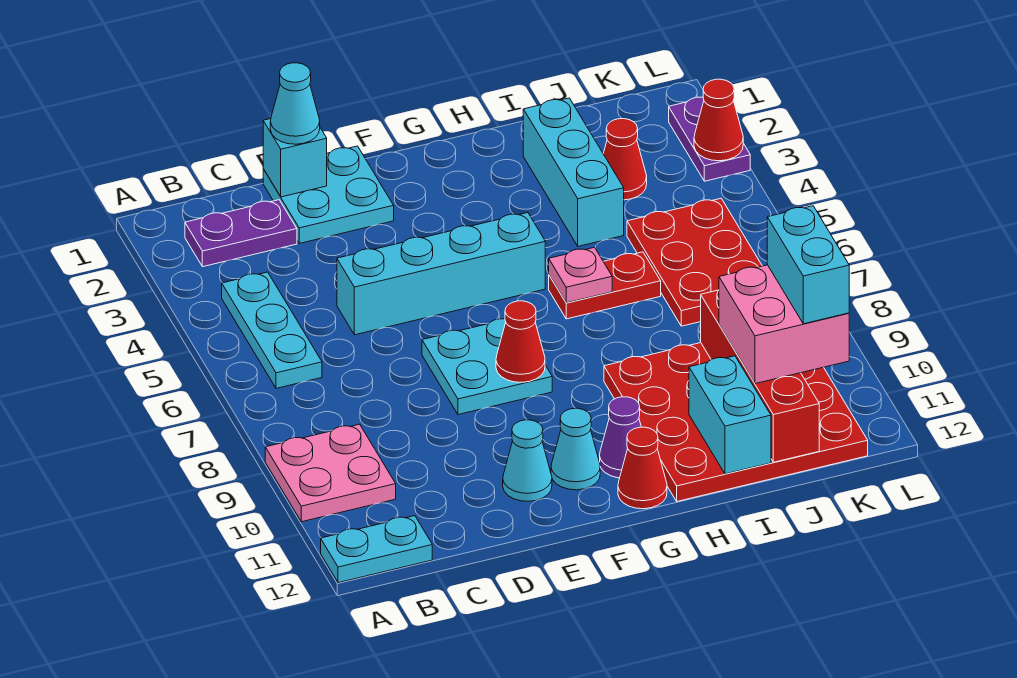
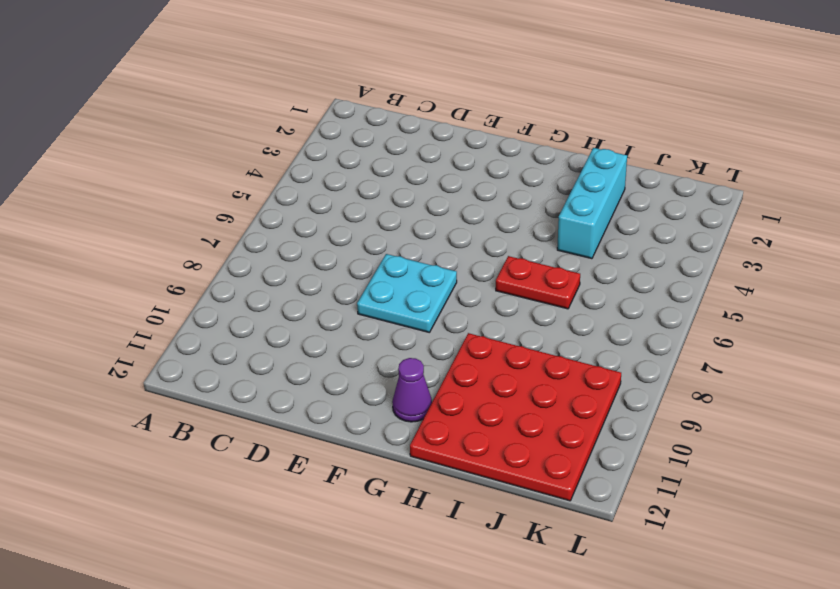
none -> pink 2x2 plate [265,424,396,522]
none -> cyan 1x2 plate [321,516,432,583]
none -> purple 1x2 plate [185,200,297,267]

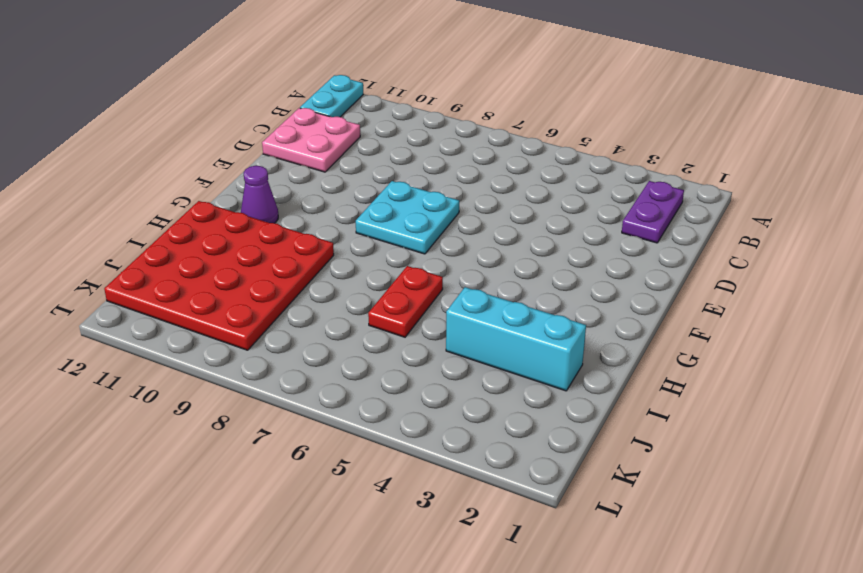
pink 2x2 plate [262,108,360,172] -> pink 2x2 plate moved to [265,424,396,522]
none -> cyan 1x3 plate [222,272,322,388]
none -> cyan 2x2 plate [263,146,394,243]
none -> cyan 1x4 brick [337,213,545,335]

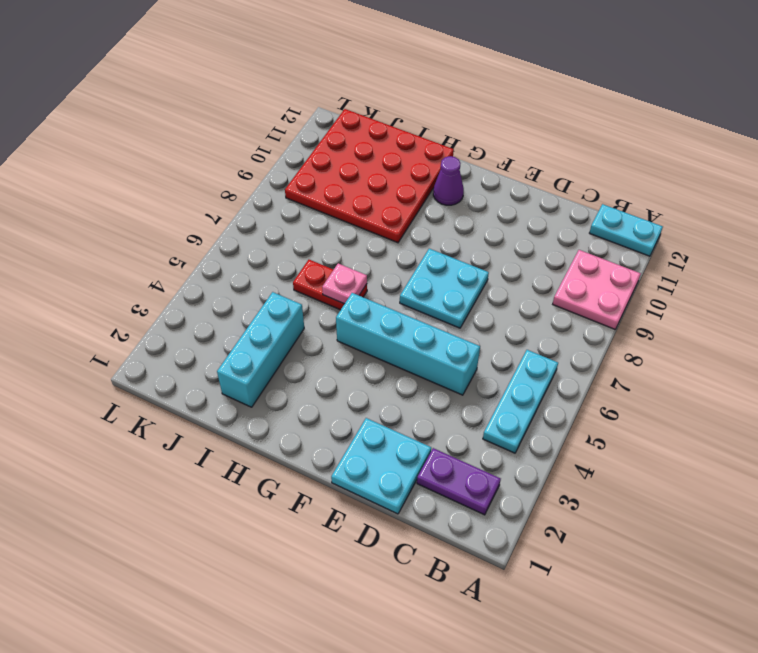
none -> cyan 1x1 cone [503,420,552,501]
none -> cyan 1x1 cone [551,408,600,490]
none -> red 1x1 cone [618,427,667,509]

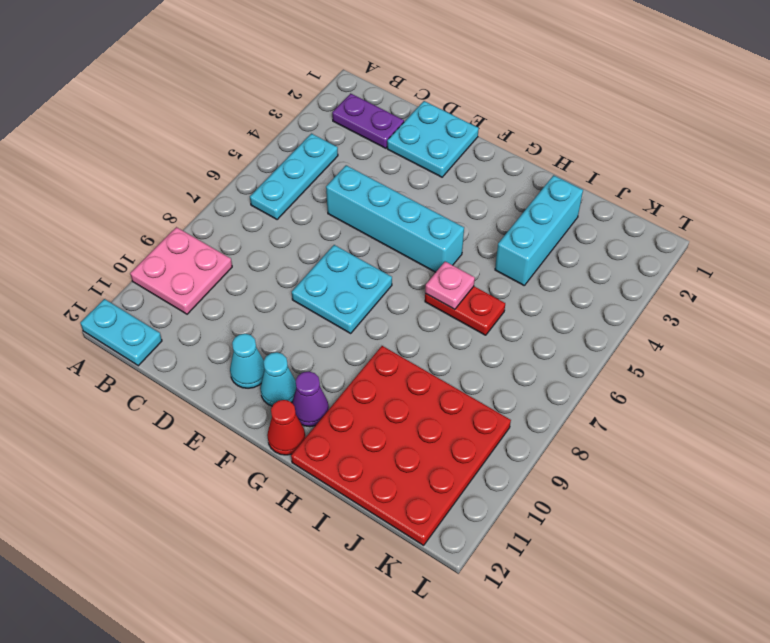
none -> red 1x1 cone [603,119,647,200]
none -> red 2x3 plate [627,198,762,326]
none -> purple 1x2 plate [669,97,750,181]

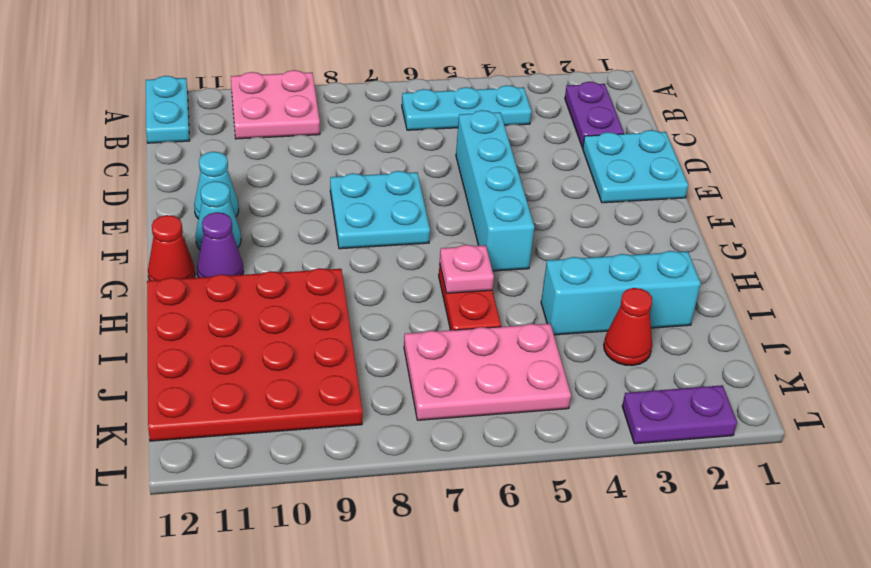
pink 2x3 plate [404,323,571,420] -> red 2x3 plate [627,198,762,326]
none -> cyan 1x1 brick [263,119,327,197]
none -> red 1x1 cone [496,301,545,382]
none -> cyan 1x2 brick [689,356,771,474]

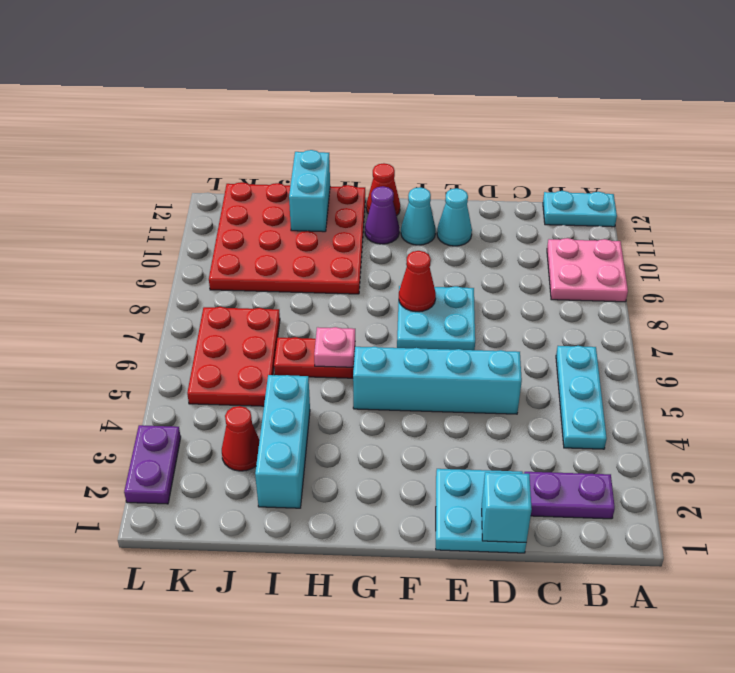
none -> red 1x4 brick [701,290,819,462]
none -> red 1x1 cone [694,79,743,161]
none -> cyan 1x1 cone [270,63,320,144]

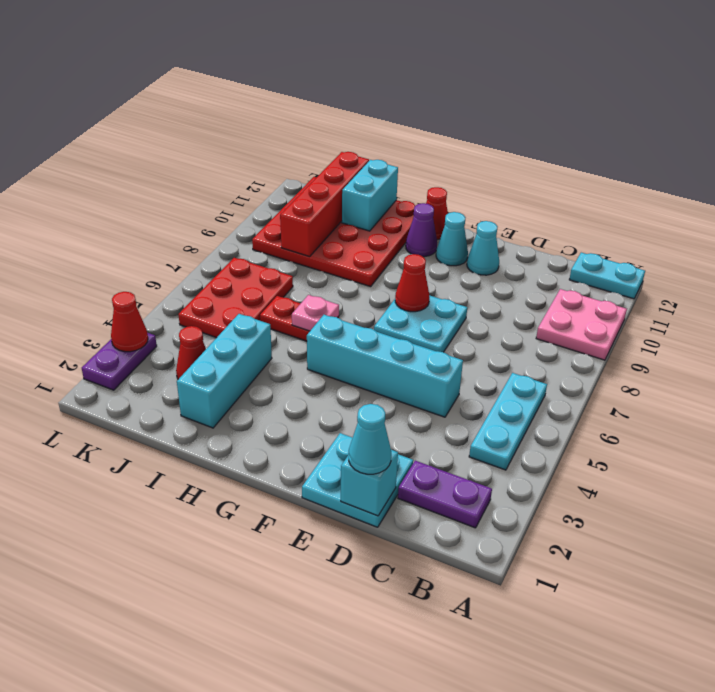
none -> pink 2x2 brick [719,265,849,384]
none -> cyan 1x2 brick [767,206,849,324]

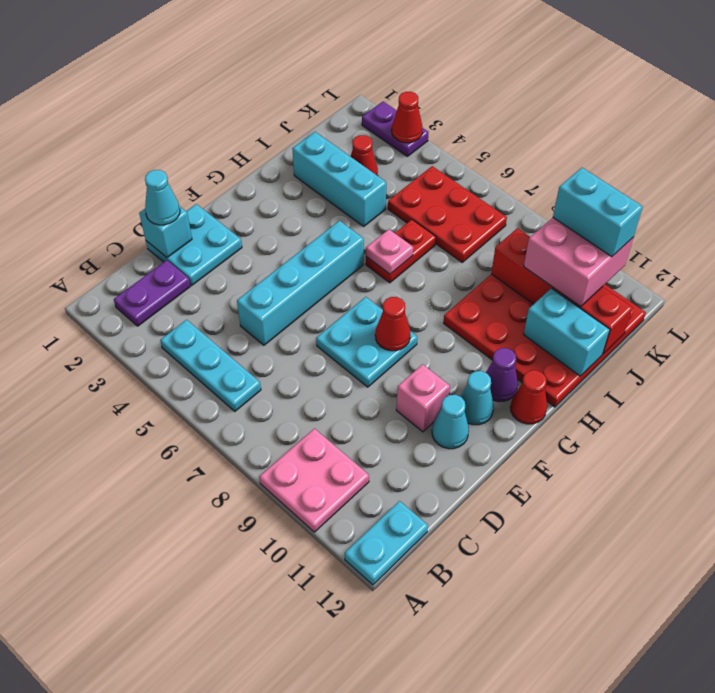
pink 1x1 brick [396,364,450,432] -> none

